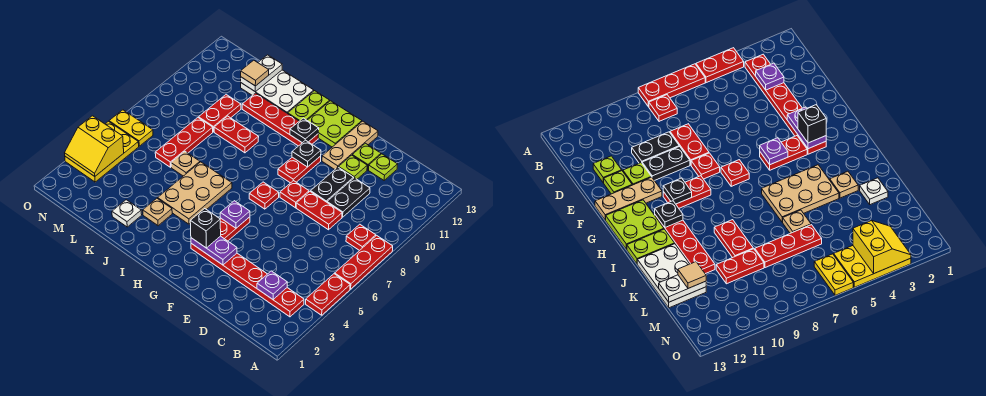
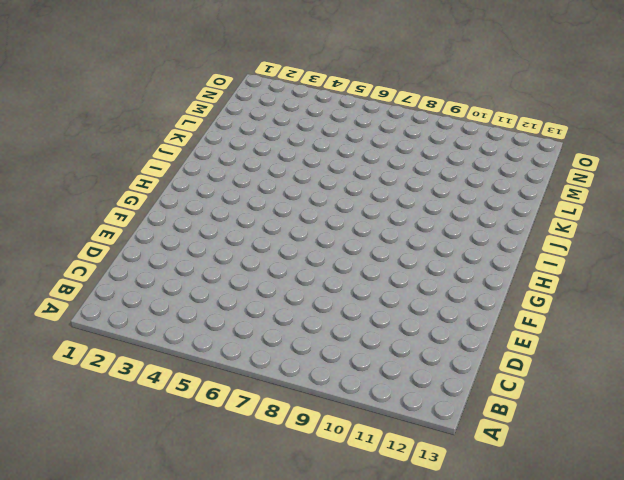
none -> red 1x2 plate [306,274,350,315]
none -> red 1x3 plate [335,235,393,289]
none -> red 1x6 plate [191,243,304,317]
none -> red 1x1 plate [346,224,376,251]

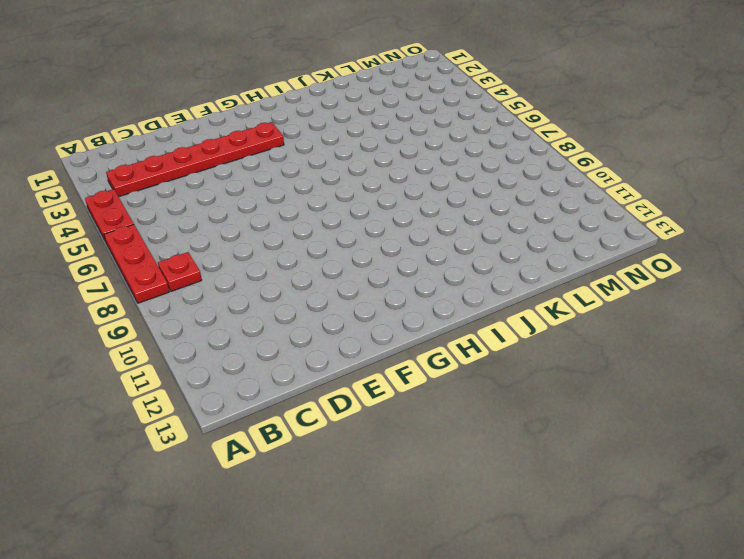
none -> red 1x2 plate [296,192,342,230]
none -> black 1x2 plate [327,178,370,217]
none -> lime 1x1 plate [369,154,398,180]
none -> black 1x2 plate [311,167,353,202]

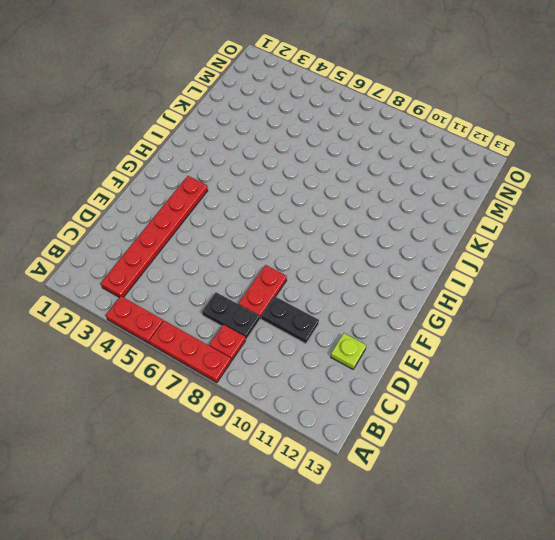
black 1x2 plate [202,292,260,339] -> black 1x2 plate moved to [311,167,353,202]
none -> lime 1x1 plate [339,155,367,179]
none -> lime 1x1 plate [352,143,381,170]
none -> red 1x1 plate [280,181,309,208]
none -> tan 1x3 plate [322,121,378,169]

